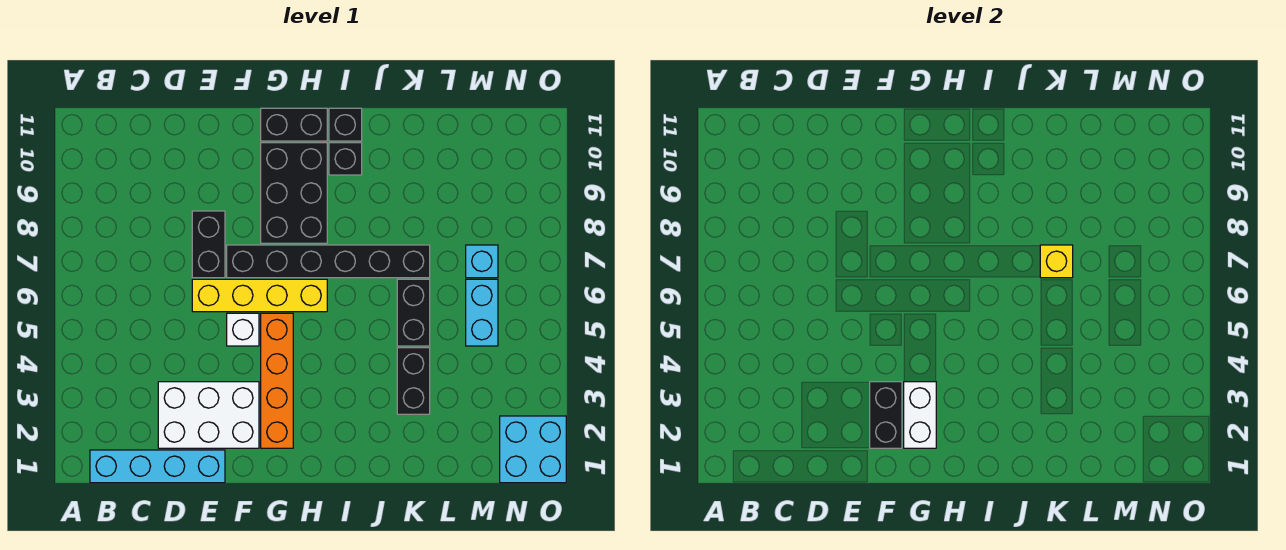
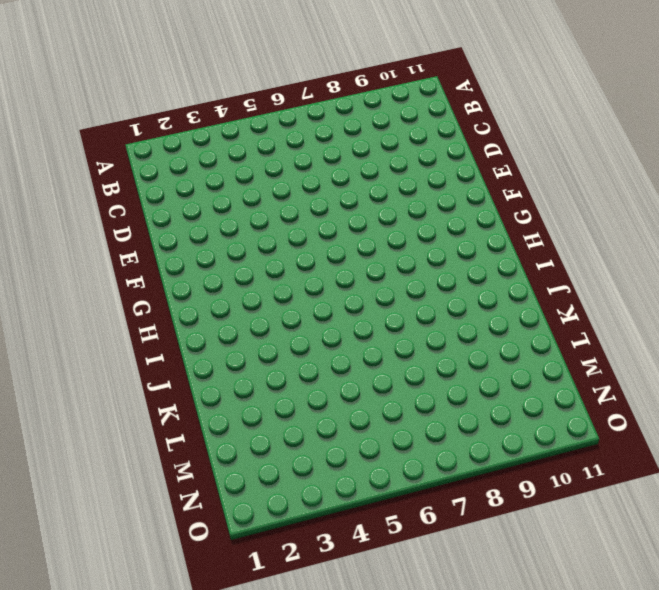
none -> cyan 1x4 brick [90,450,225,483]
none -> white 2x3 brick [158,382,259,448]
none -> yellow 1x4 brick [192,279,327,312]

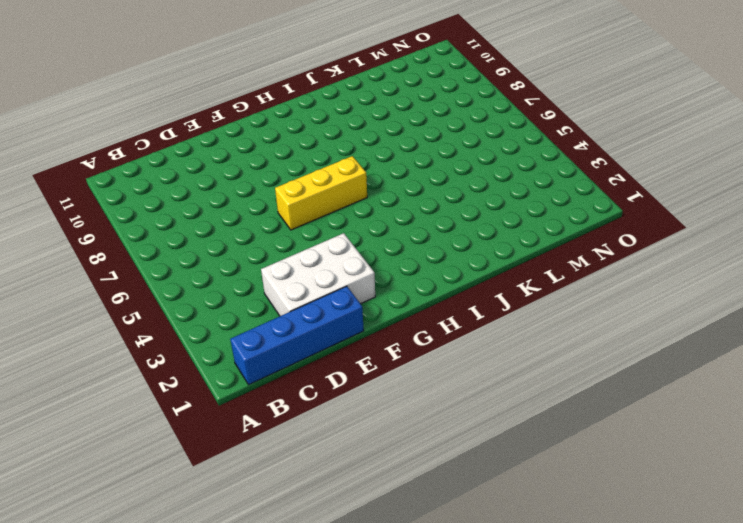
blue 1x4 brick [230,286,364,385] -> cyan 1x4 brick [90,450,225,483]
yellow 1x3 brick [275,156,367,230] -> yellow 1x4 brick [192,279,327,312]
none -> black 1x2 brick [192,211,225,278]
none -> white 1x1 brick [227,313,259,346]
none -> black 1x6 brick [227,245,430,278]

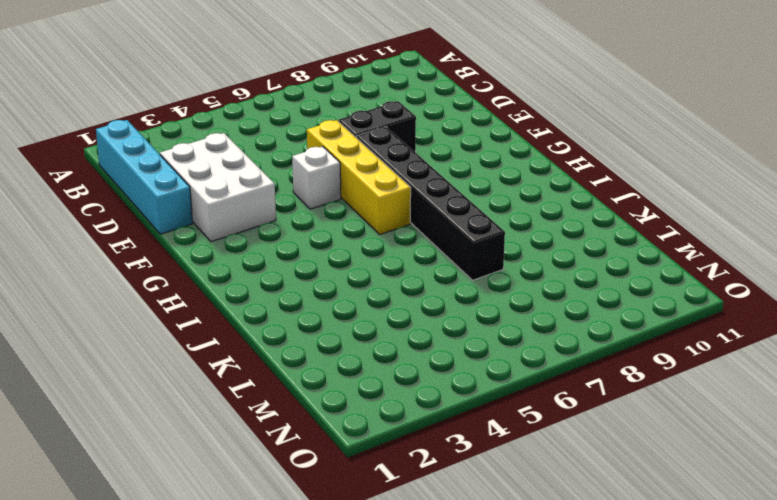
none -> orange 1x4 brick [261,313,293,448]
none -> black 2x3 brick [261,143,327,243]
none -> black 1x2 brick [261,108,327,141]

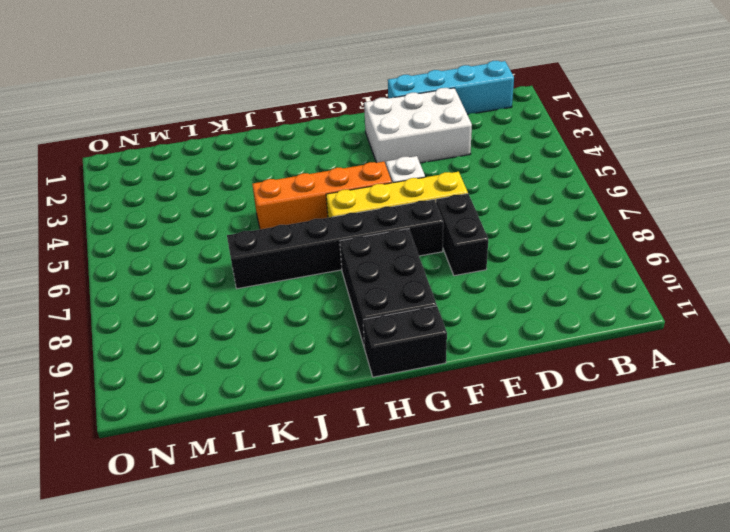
orange 1x4 brick [252,162,392,229] -> orange 1x4 brick turned to [261,313,293,448]
none -> black 1x1 brick [329,143,362,175]
none -> black 1x1 brick [329,108,362,141]
none -> black 1x2 brick [397,348,430,414]

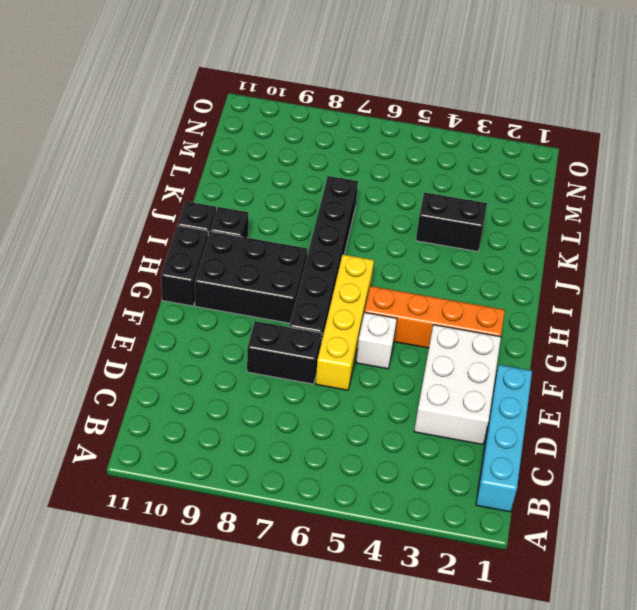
none -> black 1x2 brick [397,279,430,346]
none -> cyan 1x2 brick [466,279,498,346]
none -> cyan 1x1 brick [466,245,498,278]

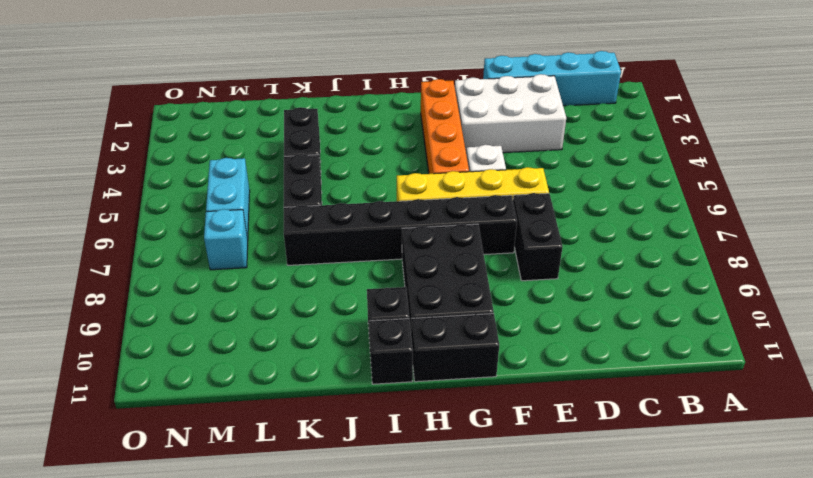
none -> cyan 2x2 brick [500,416,566,483]
none -> black 1x2 brick [870,382,902,448]
none -> white 1x2 brick [904,382,936,448]

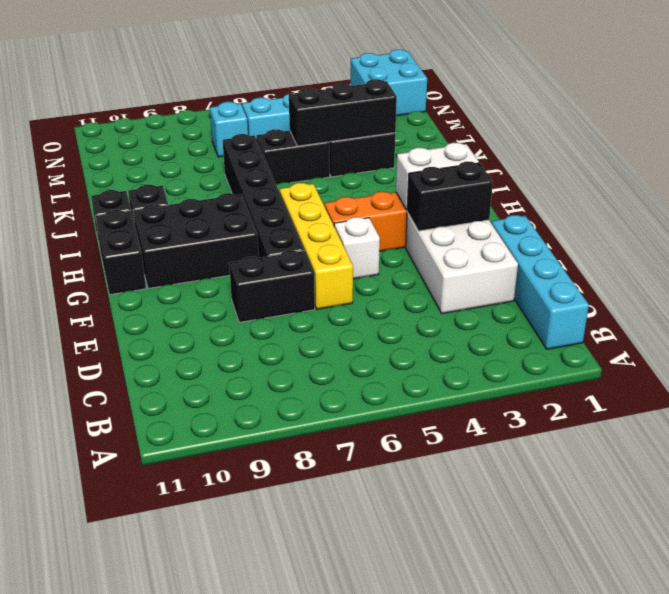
black 1x3 brick [289,79,397,146] -> none
none -> yellow 1x1 brick [1040,245,1073,278]

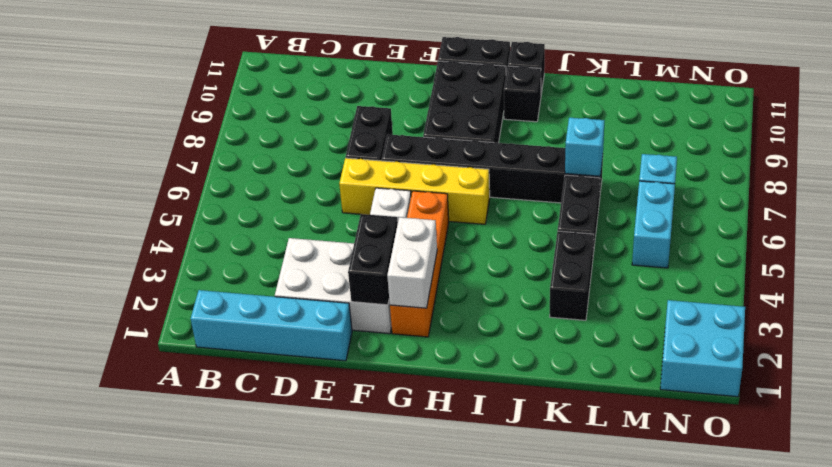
cyan 1x1 brick [565,118,605,176] -> yellow 1x1 brick [1040,245,1073,278]

